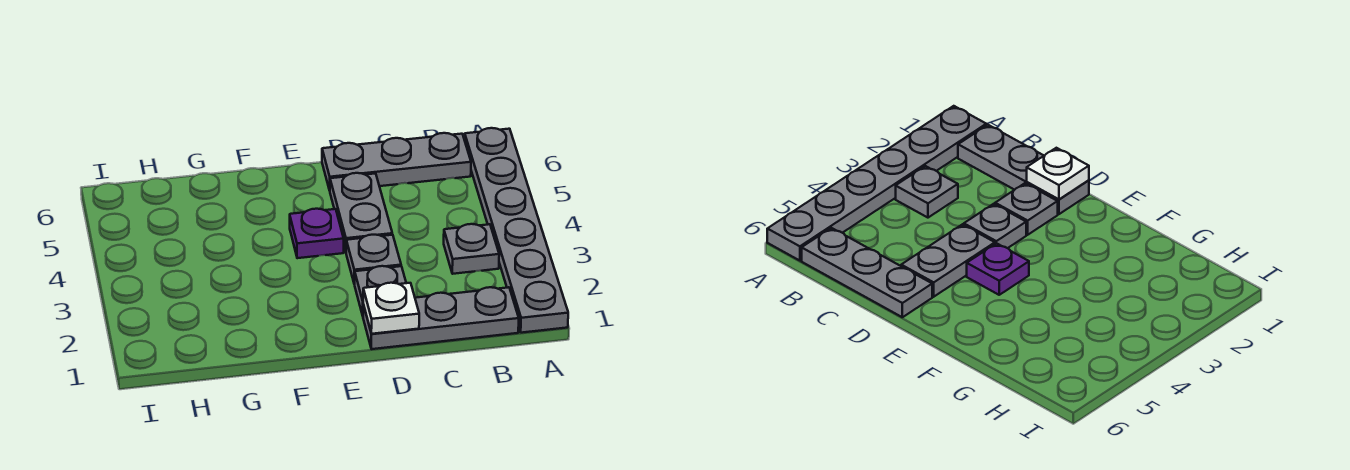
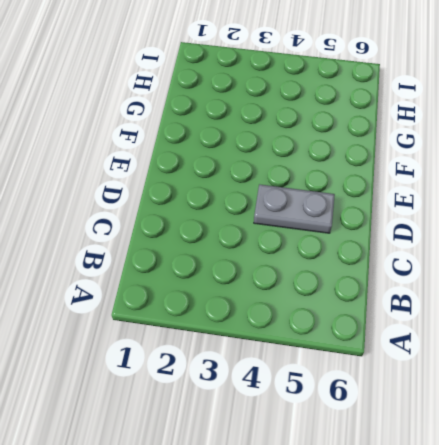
none -> grey 1x6 plate [465,128,568,333]
none -> grey 1x3 plate [363,287,519,349]

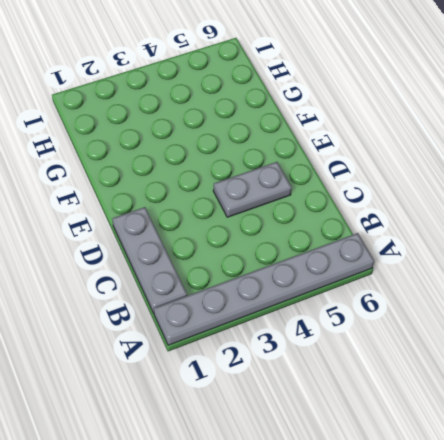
none -> grey 1x1 plate [444,224,499,274]
none -> grey 1x3 plate [322,133,471,190]

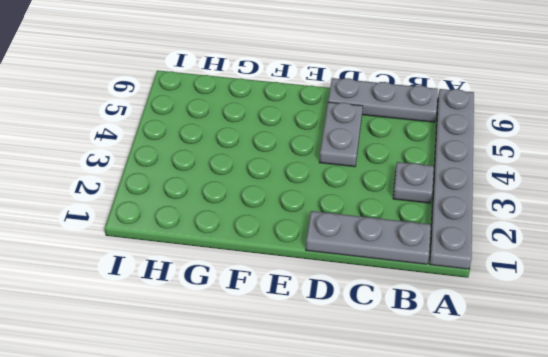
none -> grey 1x1 plate [355,266,406,315]
none -> grey 1x1 plate [346,235,401,284]

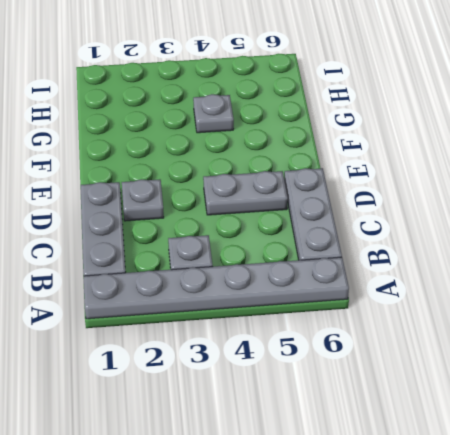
grey 1x1 plate [193,94,234,133] -> grey 1x1 plate moved to [346,235,401,284]
none -> purple 1x1 plate [290,209,344,258]
none -> white 1x1 plate [363,283,419,334]

